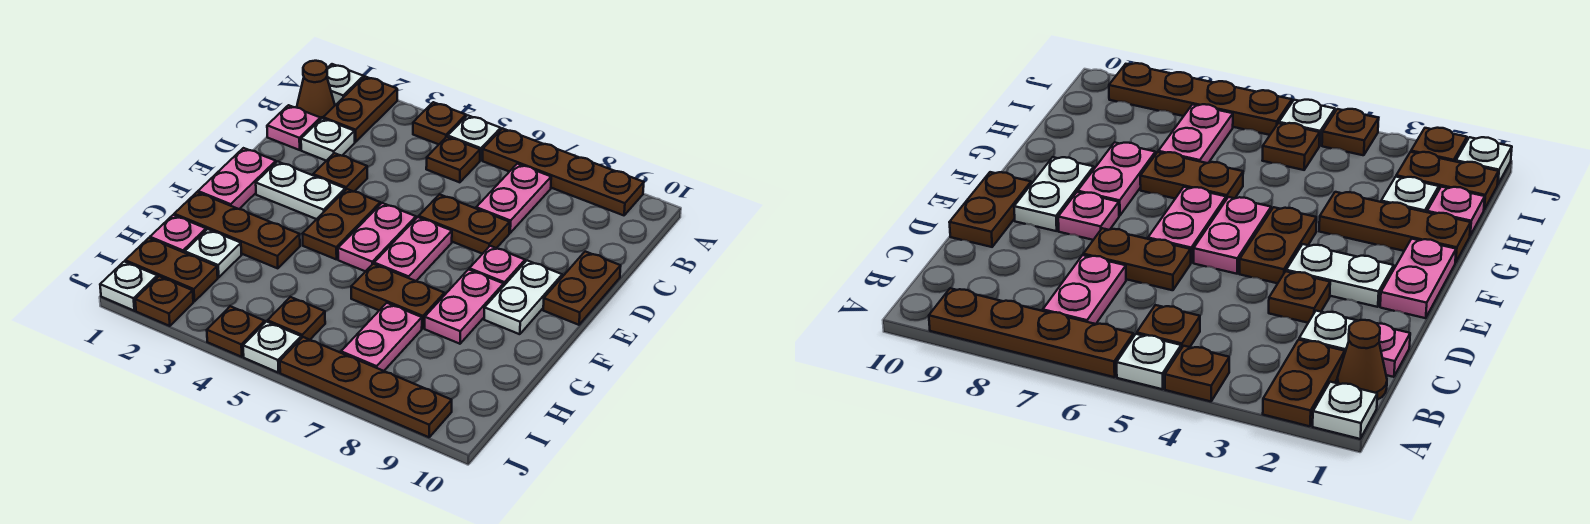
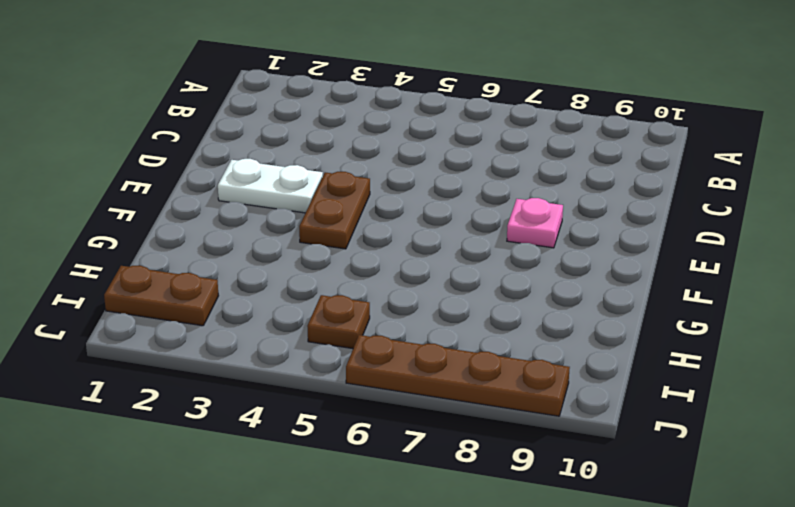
none -> white 1x1 plate [327,64,364,105]
none -> brown 1x2 plate [323,77,397,142]
none -> brown 1x1 plate [413,102,466,144]
none -> white 1x1 plate [448,115,501,160]

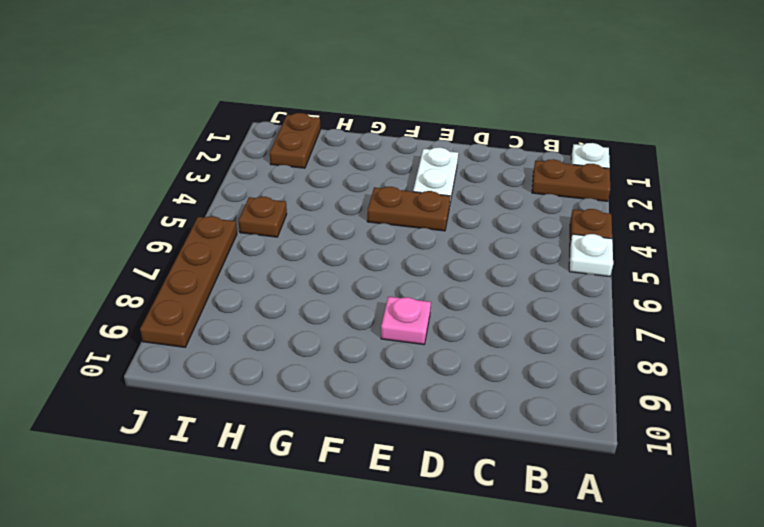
none -> brown 1x4 plate [483,129,644,215]
none -> brown 1x1 cone [297,61,335,120]
none -> brown 1x1 plate [426,137,480,182]
none -> pink 1x2 plate [476,164,551,233]

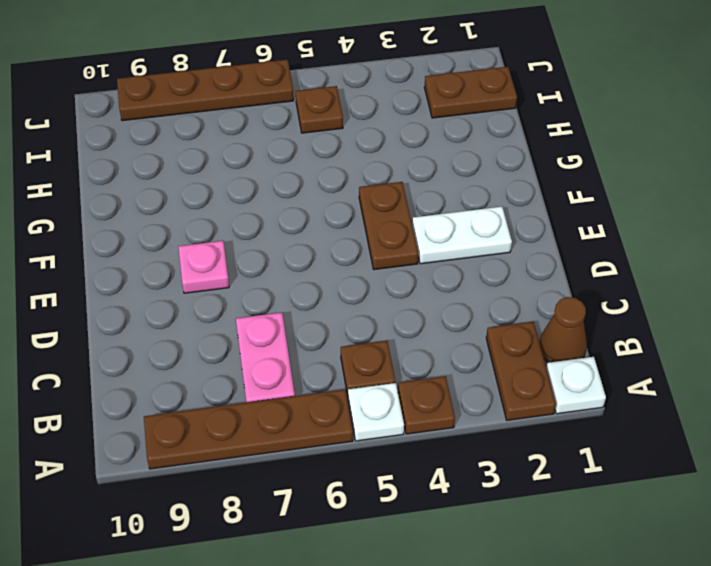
none -> pink 1x1 plate [267,105,320,150]
none -> white 1x1 plate [301,118,355,161]
none -> brown 1x1 plate [313,153,367,192]
none -> brown 1x2 plate [419,194,510,254]

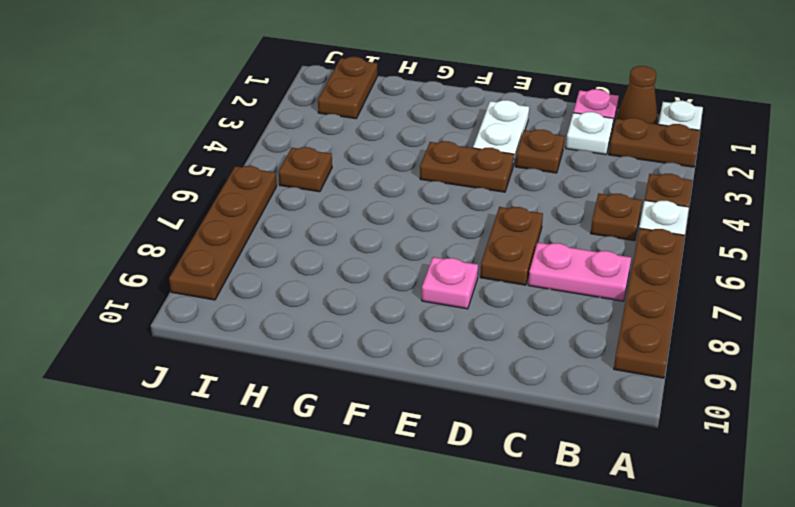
none -> brown 1x2 plate [543,252,621,325]
none -> pink 1x2 plate [198,148,276,209]
none -> pink 1x2 plate [338,203,416,271]
none -> pink 1x2 plate [374,217,452,281]

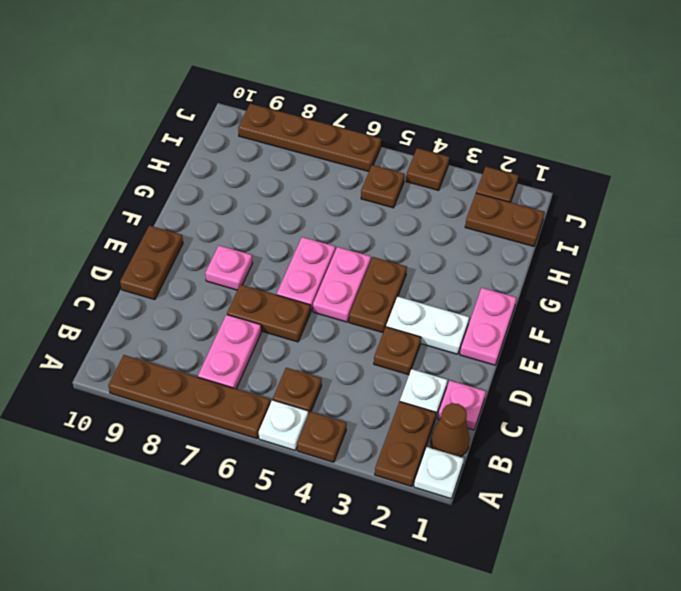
none -> white 1x2 plate [484,261,562,334]
none -> pink 1x2 plate [425,270,504,344]
none -> brown 1x3 plate [174,192,300,268]
none -> brown 1x2 plate [351,264,444,328]

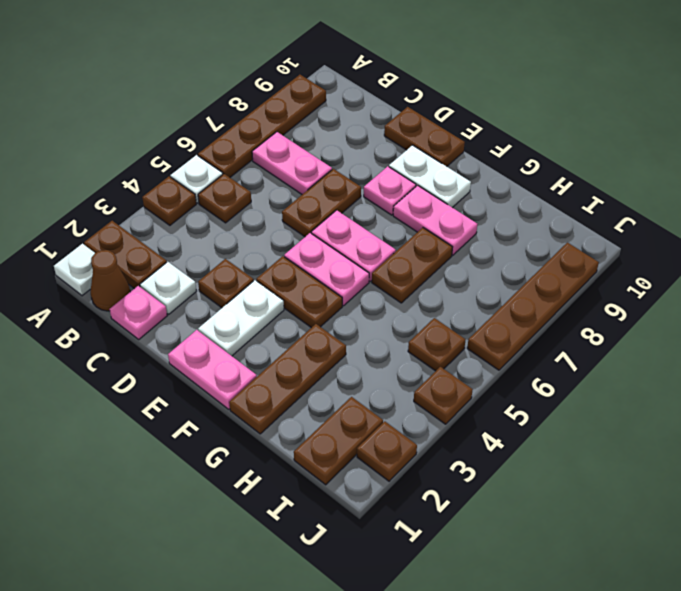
none -> pink 1x1 plate [150,215,206,253]
none -> white 1x1 plate [185,229,241,277]
none -> pink 1x2 plate [341,303,422,371]
none -> white 1x1 plate [100,262,157,311]

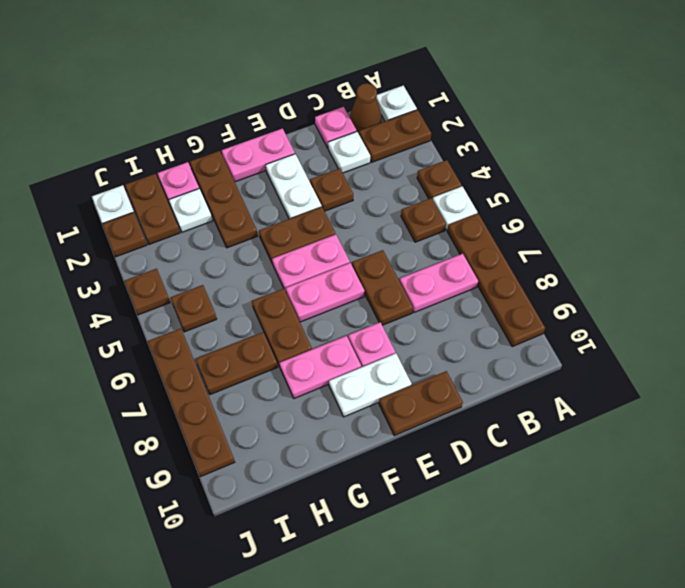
brown 1x2 plate [196,332,278,395] -> pink 1x2 plate [341,303,422,371]
none -> white 1x1 plate [243,322,301,373]

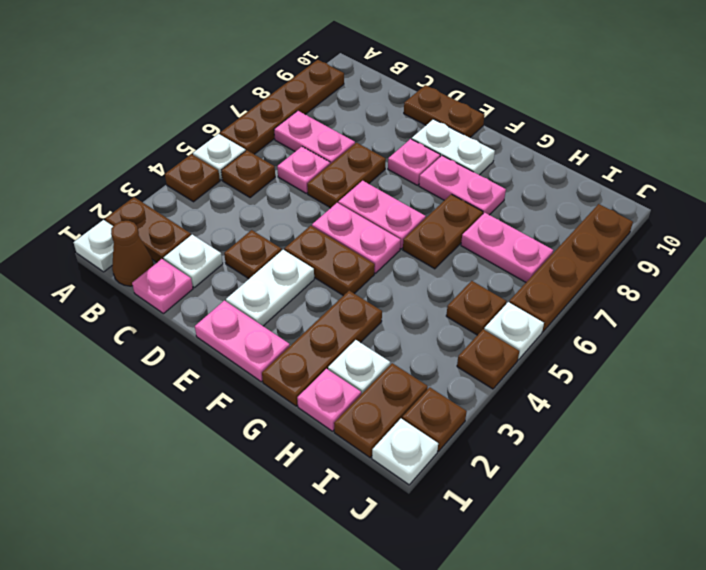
pink 1x1 plate [277,147,330,193] -> none

